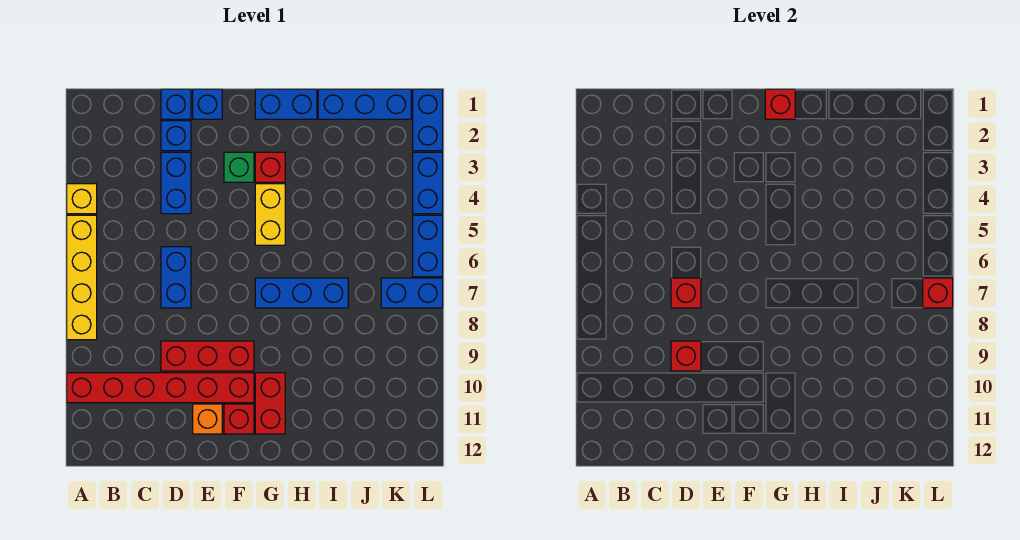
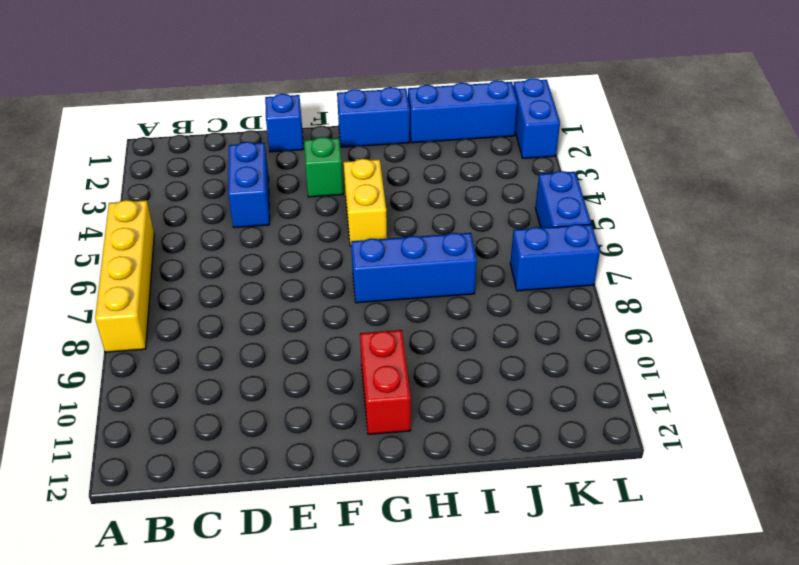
none -> yellow 1x1 brick [67,184,97,214]
none -> red 1x6 brick [67,373,254,403]
none -> blue 1x1 brick [161,89,191,119]

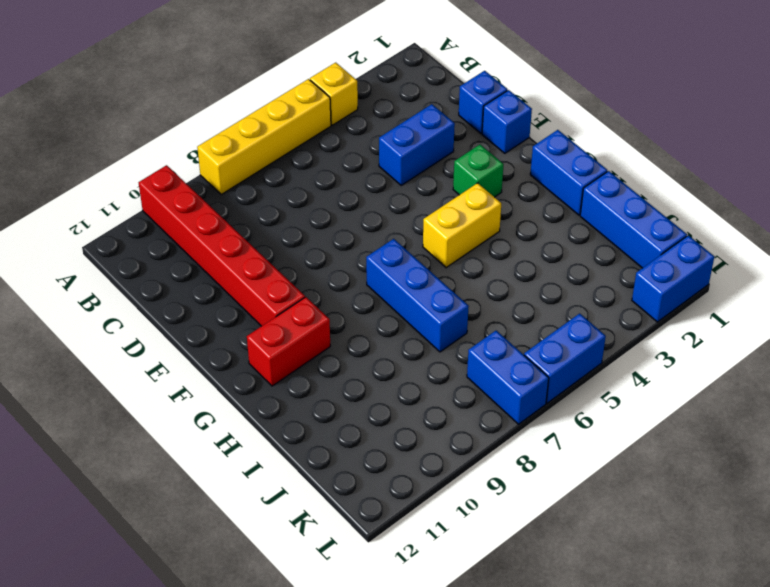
none -> blue 1x1 brick [161,121,191,151]
none -> blue 1x2 brick [161,247,191,308]
none -> red 1x3 brick [161,341,254,371]

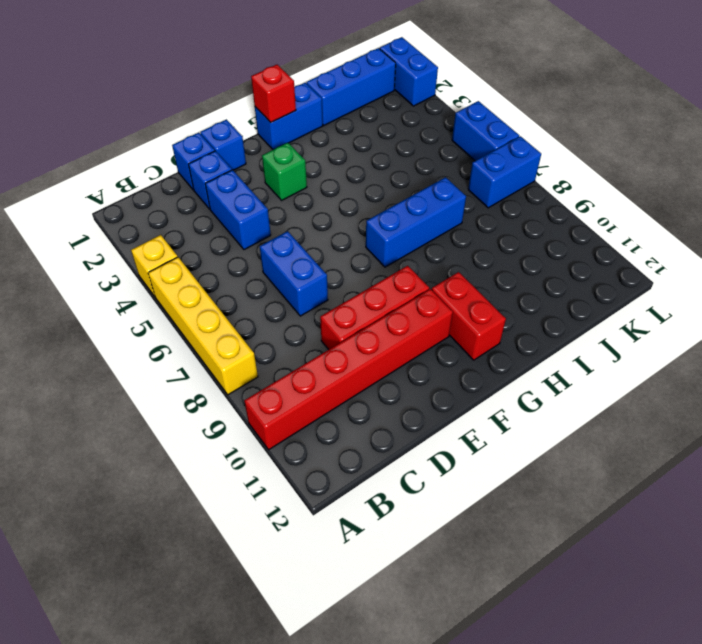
none -> orange 1x1 brick [193,404,222,434]
none -> red 1x1 brick [224,404,254,434]
none -> red 1x1 brick [255,152,285,182]

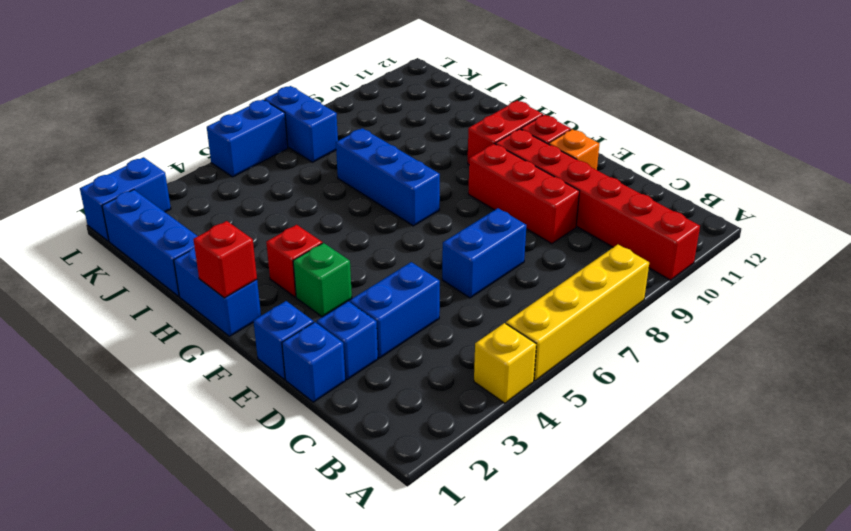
none -> yellow 1x2 brick [255,184,285,245]
none -> blue 1x2 brick [413,152,443,214]
none -> red 1x1 brick [671,278,701,308]

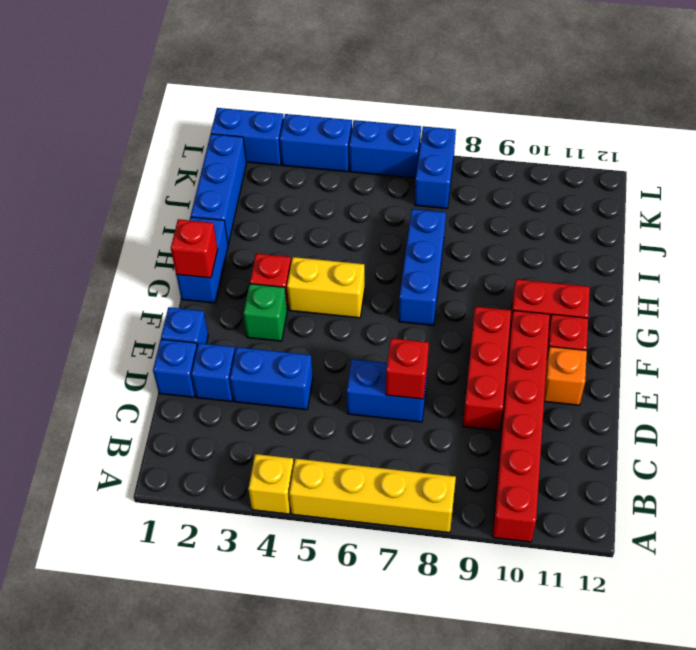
none -> red 1x1 brick [671,341,701,371]
none -> red 1x1 brick [923,278,953,308]

